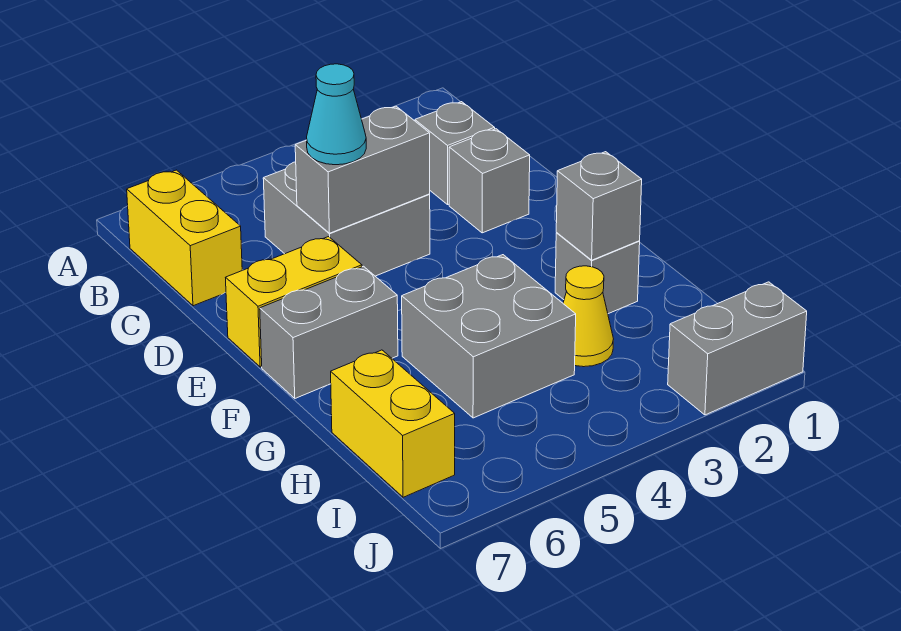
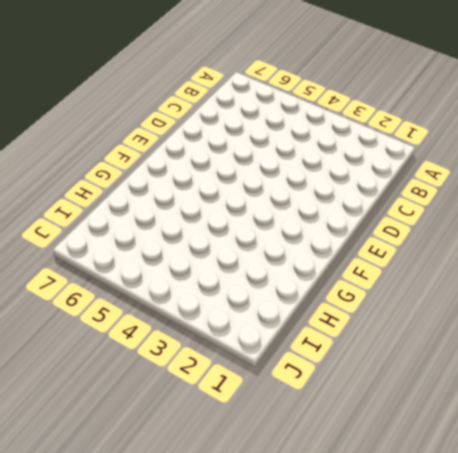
none -> yellow 1x2 brick [127,170,242,306]
none -> grey 1x1 brick [415,102,495,204]
none -> grey 2x2 brick [263,162,430,276]

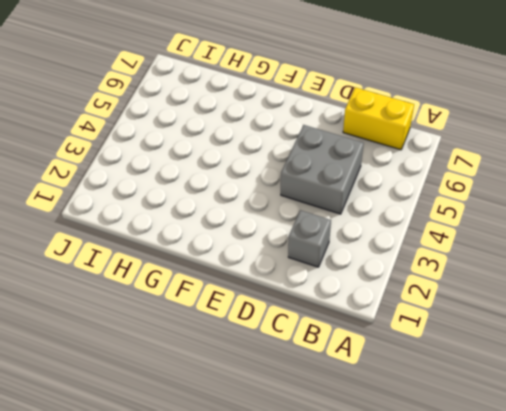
none -> grey 1x1 brick [449,129,530,233]
none -> yellow 1x2 brick [226,237,362,367]
none -> grey 1x2 brick [260,266,398,398]

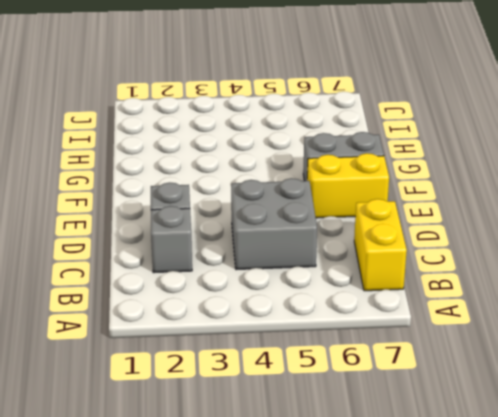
none -> grey 1x1 brick [555,233,640,314]
none -> grey 2x2 brick [402,255,576,418]
none -> yellow 1x1 cone [563,266,613,367]

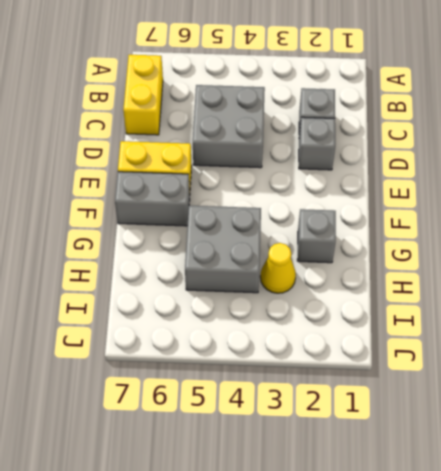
none -> yellow 1x2 brick [331,350,455,497]
none -> grey 1x2 brick [668,282,807,415]
none -> grey 1x2 brick [295,106,430,233]

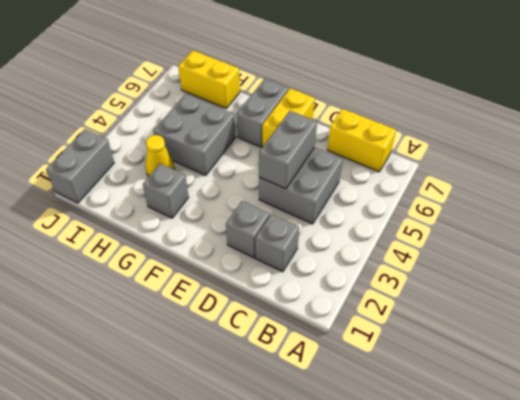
none -> grey 1x1 brick [556,152,642,260]
none -> cyan 1x1 cone [307,64,366,165]

